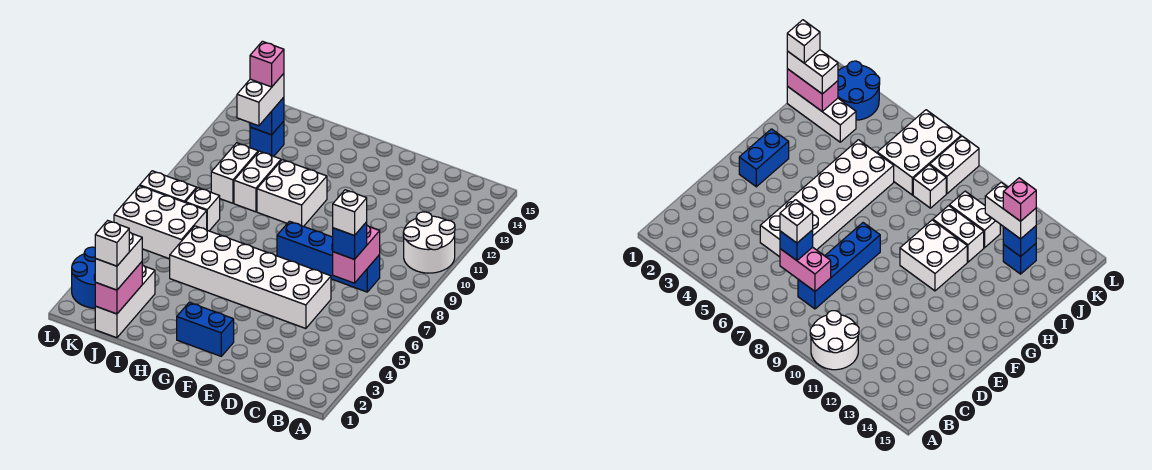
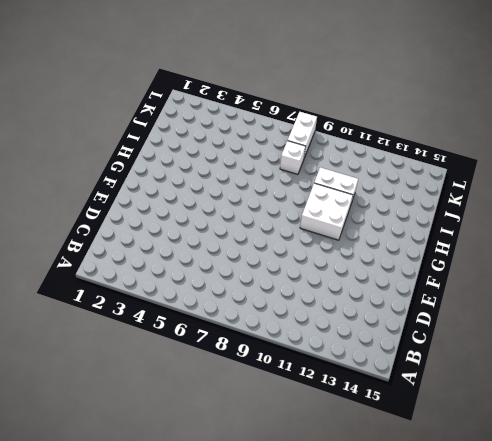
none -> white 2x2 round brick [403,212,455,273]
none -> blue 1x4 brick [277,221,380,292]
none -> white 2x6 brick [170,226,331,329]

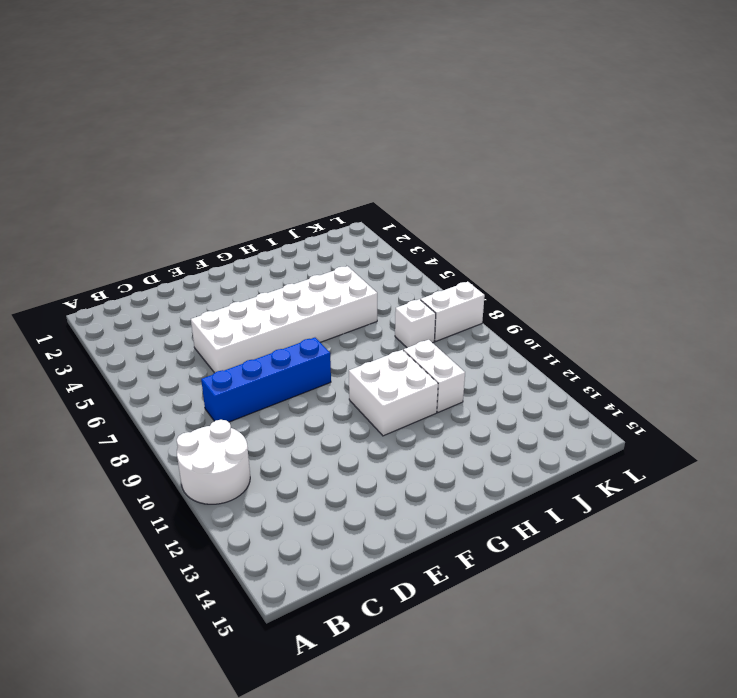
none -> blue 1x2 brick [177,302,234,356]
none -> white 1x3 brick [95,265,155,338]
none -> white 2x3 brick [114,186,207,259]

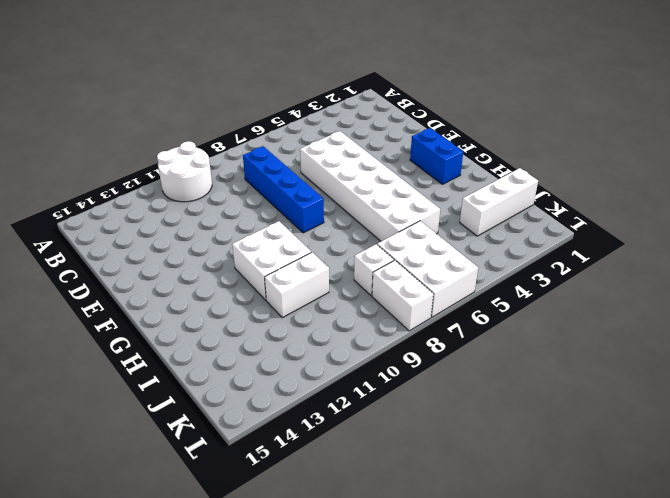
none -> white 1x2 brick [211,143,258,203]
none -> blue 1x1 brick [250,121,284,156]
none -> blue 2x2 round brick [72,247,96,308]

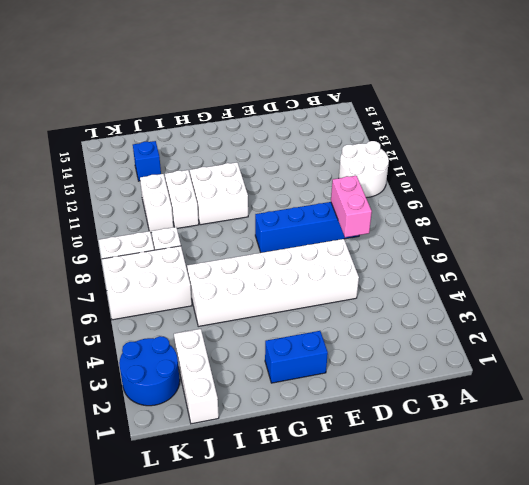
none -> pink 1x2 brick [95,262,142,314]
none -> blue 1x1 brick [250,97,284,135]
none -> blue 1x1 brick [333,222,367,259]

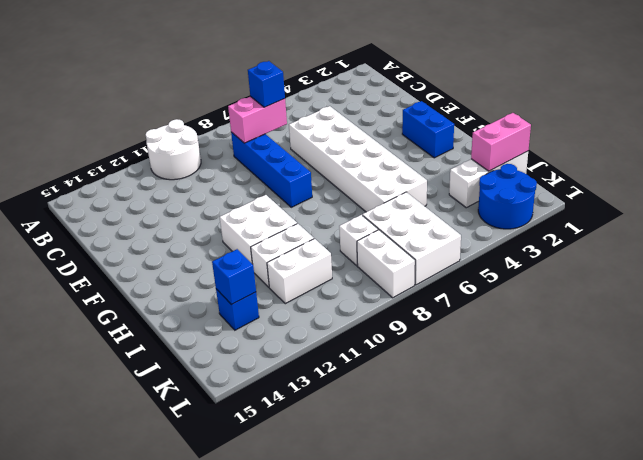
none -> white 1x2 brick [95,232,142,290]
none -> white 1x2 brick [237,74,284,126]
none -> white 1x1 brick [333,190,367,236]

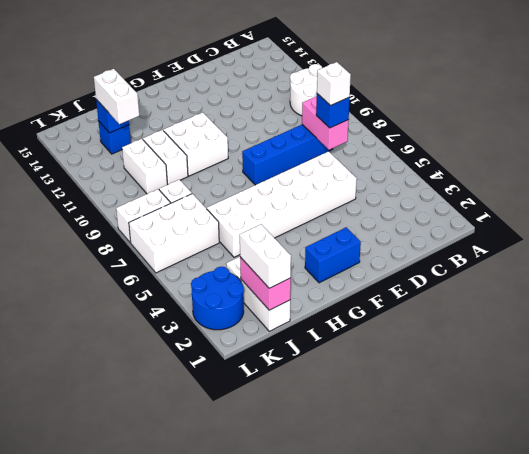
none -> white 1x1 brick [95,221,129,266]
none -> pink 1x1 brick [250,41,284,87]

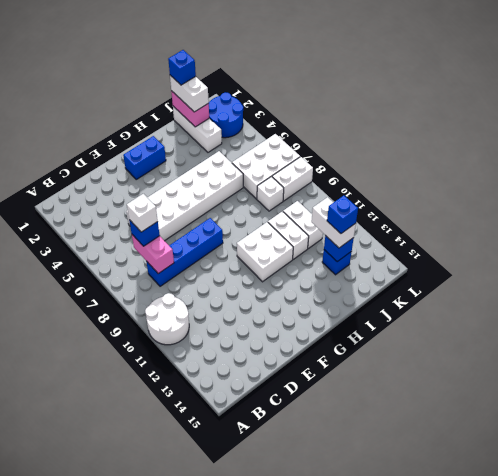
blue 1x1 brick [168,50,196,85] -> white 1x1 brick [95,221,129,266]
blue 1x1 brick [327,196,358,234] -> pink 1x1 brick [250,41,284,87]

